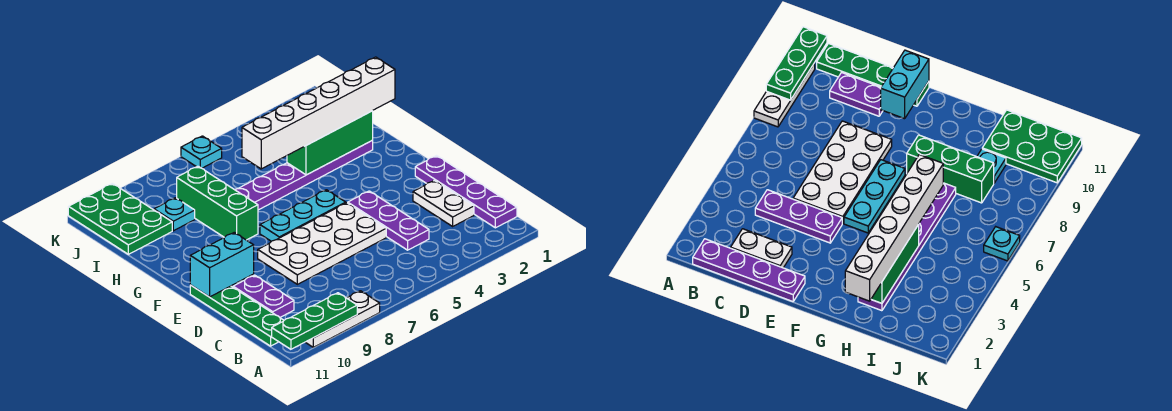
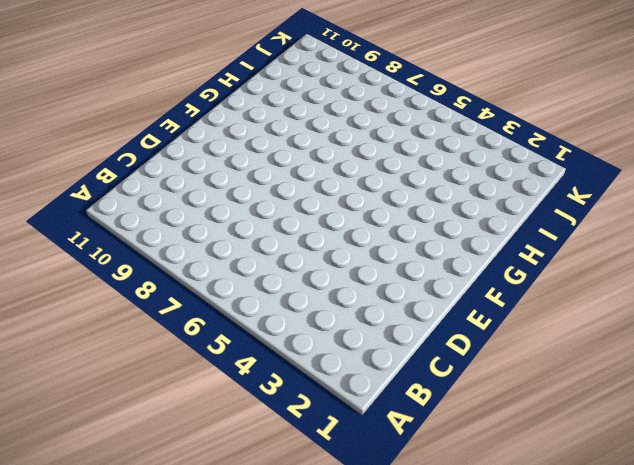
none -> white 1x3 plate [305,291,380,347]
none -> purple 1x4 plate [415,156,517,228]
none -> green 1x4 plate [190,285,284,346]

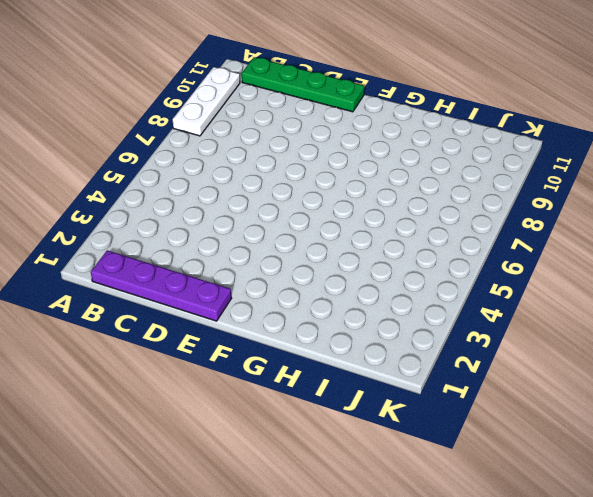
none -> white 1x2 plate [413,180,474,226]
none -> purple 1x3 plate [348,191,429,250]
none -> purple 1x2 plate [233,275,294,317]

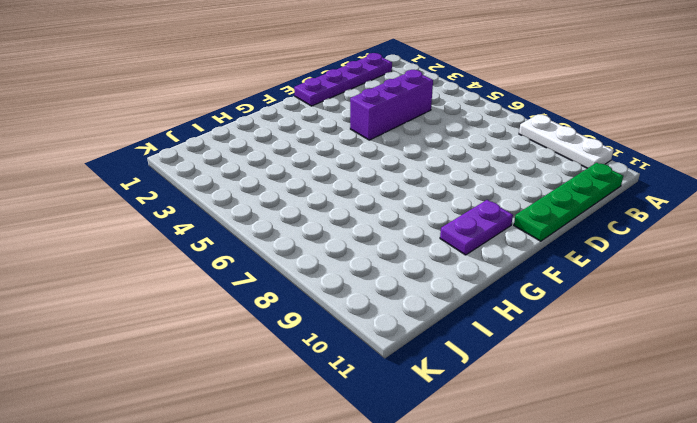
purple 1x3 brick [350,70,433,140] -> purple 1x3 plate [348,191,429,250]
purple 1x2 plate [440,200,513,255] -> purple 1x2 plate moved to [233,275,294,317]
none -> white 1x2 plate [413,180,474,226]
none -> white 2x4 plate [258,203,386,284]
none -> cyan 1x3 plate [260,190,346,241]

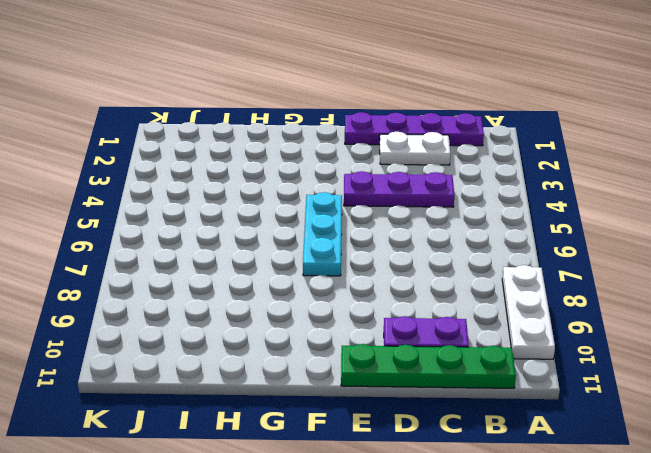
none -> white 2x4 plate [258,203,386,284]
none -> green 1x3 brick [177,166,258,240]
none -> purple 1x6 plate [235,141,373,210]

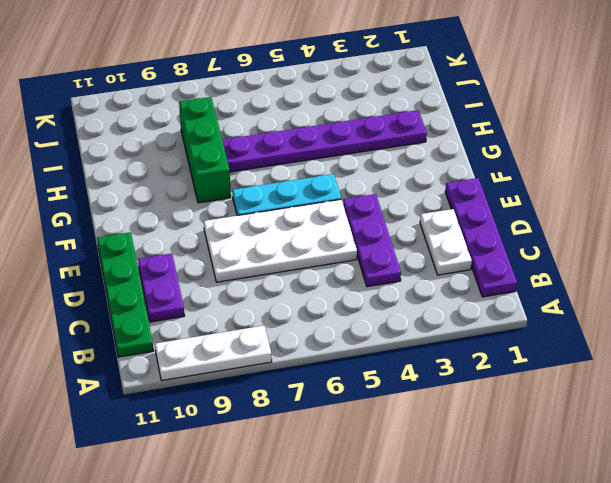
none -> cyan 1x1 plate [154,198,195,231]
none -> green 2x3 plate [68,183,172,254]
none -> cyan 1x1 plate [181,136,222,168]

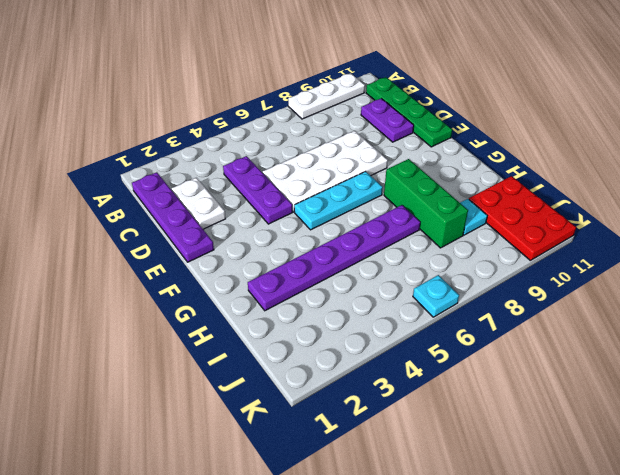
red 2x3 plate [469,176,576,260] -> green 2x3 plate [68,183,172,254]
none -> green 1x3 plate [272,293,357,349]
none -> cyan 1x2 brick [190,233,254,297]
none -> green 1x3 brick [287,111,373,175]

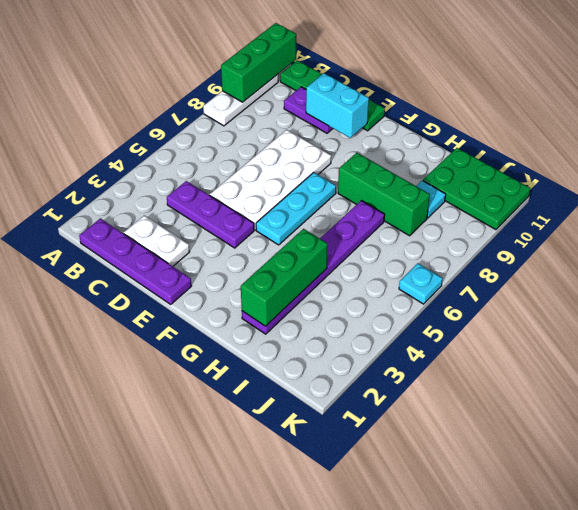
green 1x3 brick [221,23,296,102] -> green 1x3 plate [272,293,357,349]
cyan 1x2 brick [306,73,369,138] -> cyan 1x2 brick turned to [190,233,254,297]
none -> white 1x6 brick [242,57,395,169]

